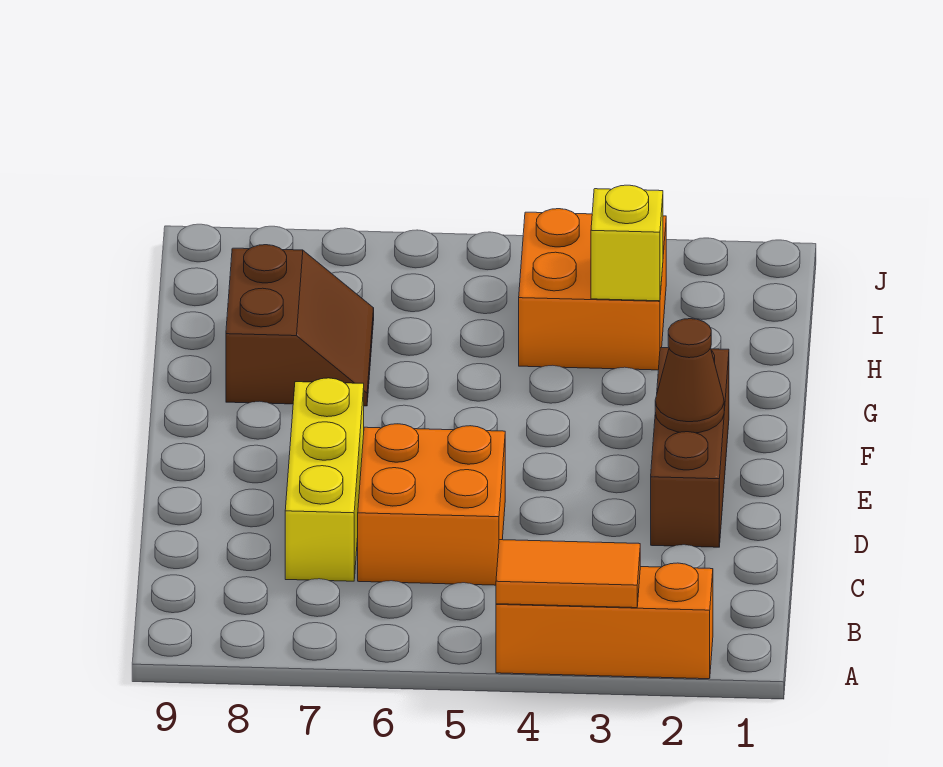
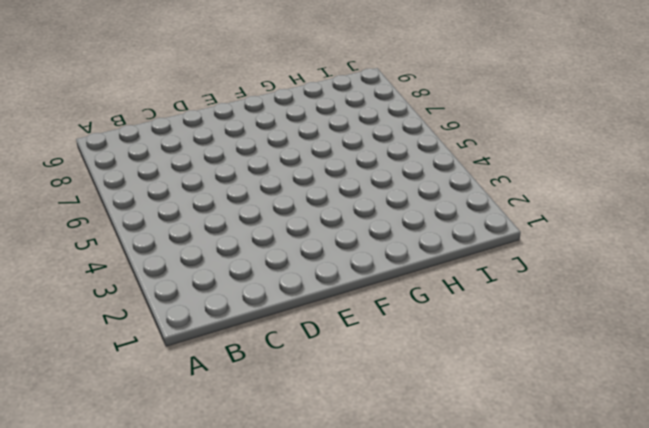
none -> orange 1x3 brick [496,563,713,679]
none -> orange 2x2 brick [358,424,505,585]

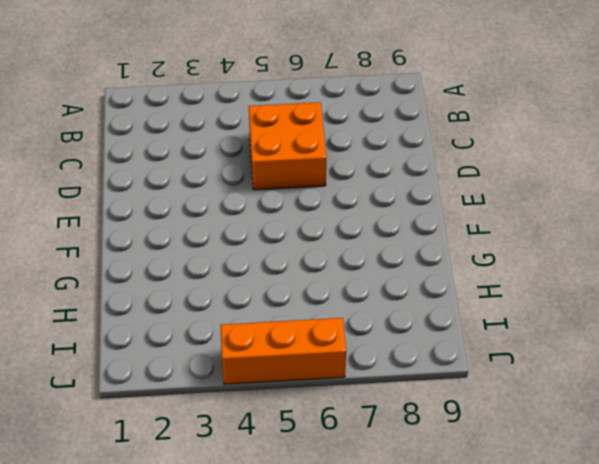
orange 1x3 brick [220,318,346,384] -> orange 1x3 brick moved to [496,563,713,679]
none -> yellow 1x3 brick [285,378,364,581]
none -> brown 1x3 brick [651,348,729,547]

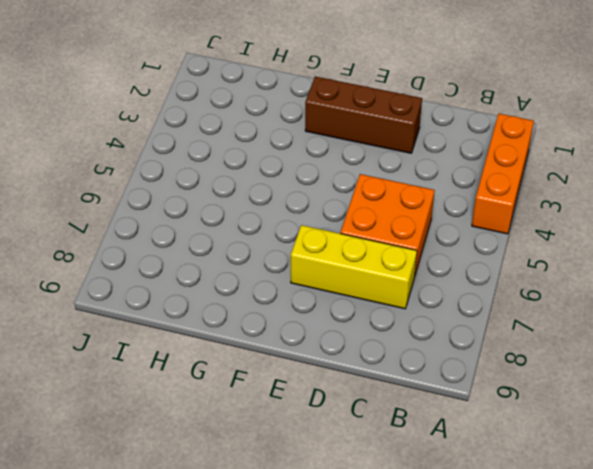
none -> brown 2x2 slope [226,245,374,406]
none -> orange 2x2 brick [519,209,666,370]

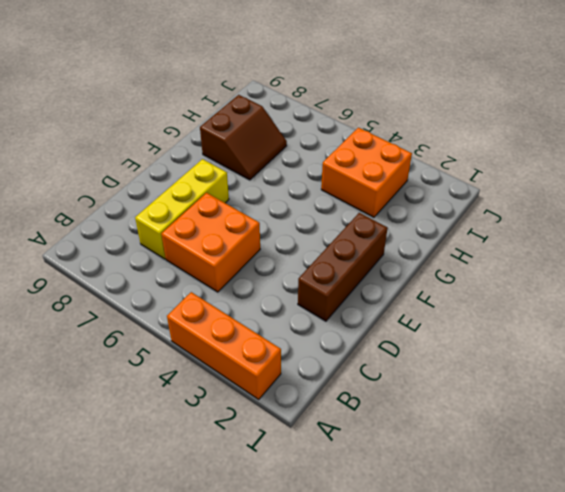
none -> orange 1x2 tile [496,540,640,608]
none -> brown 1x1 cone [655,319,724,433]

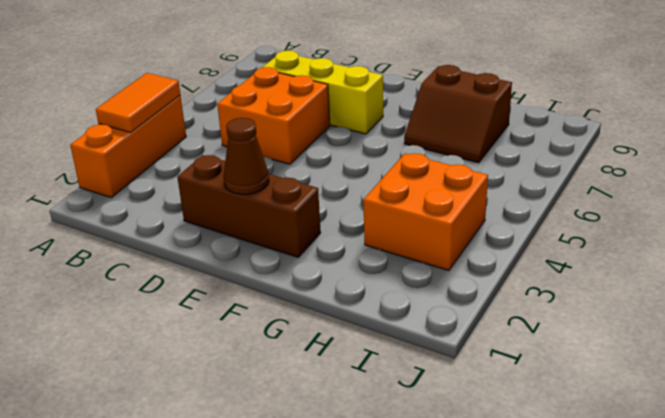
none -> yellow 1x1 brick [591,185,663,301]

